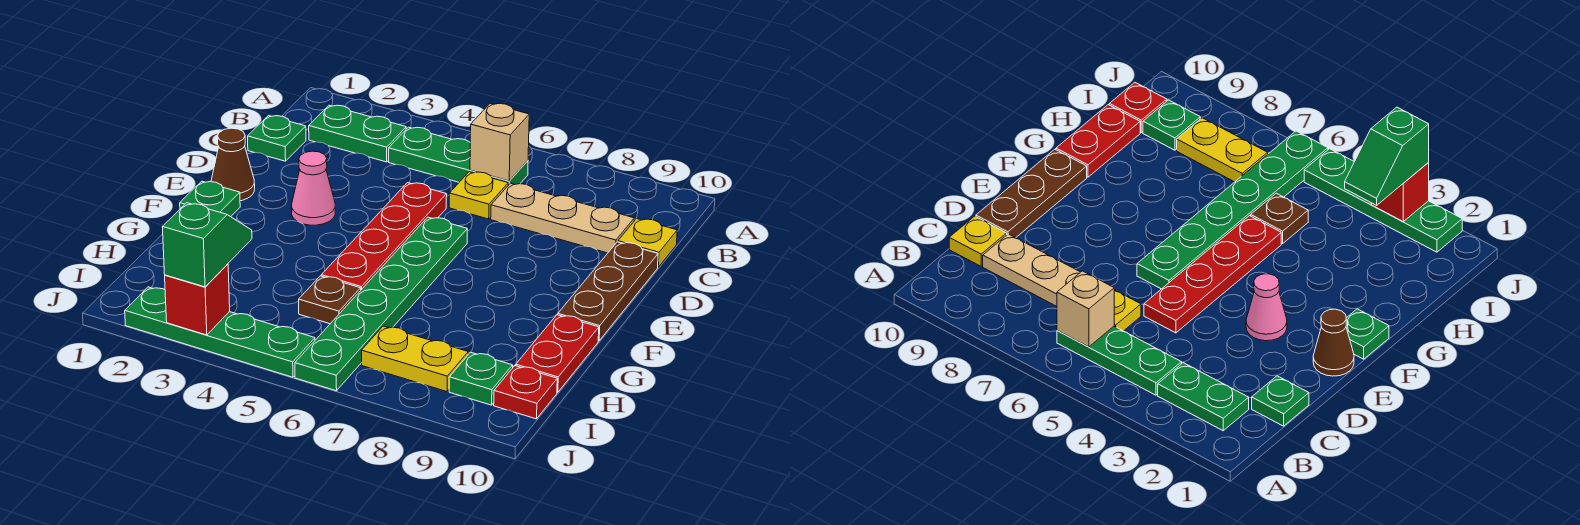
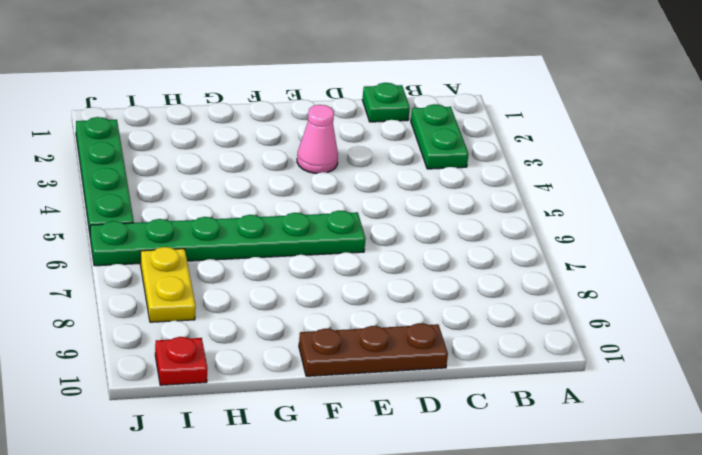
none -> green 1x3 plate [389,127,528,185]
none -> yellow 1x1 plate [449,172,508,219]
none -> tan 1x3 plate [491,183,634,253]

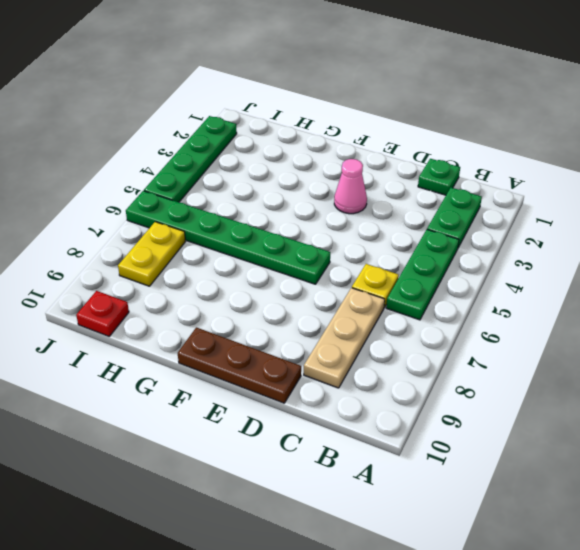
none -> yellow 1x1 plate [618,219,677,267]
none -> red 1x4 plate [321,183,447,290]
none -> brown 1x1 cone [211,128,255,201]

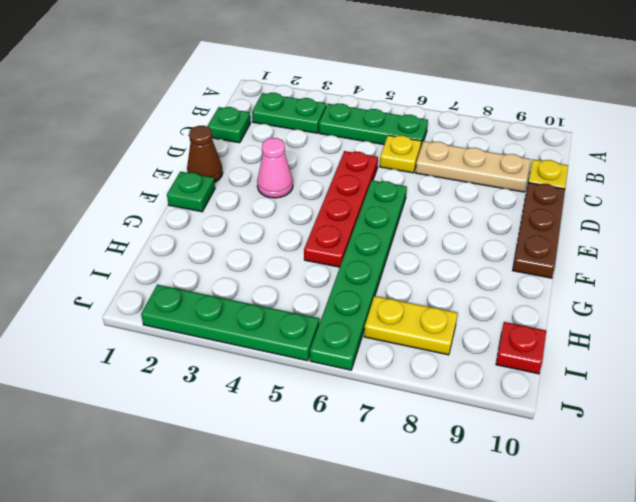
none -> red 1x2 plate [516,315,599,392]
none -> brown 1x1 plate [299,276,361,324]
none -> green 1x1 plate [449,352,513,405]

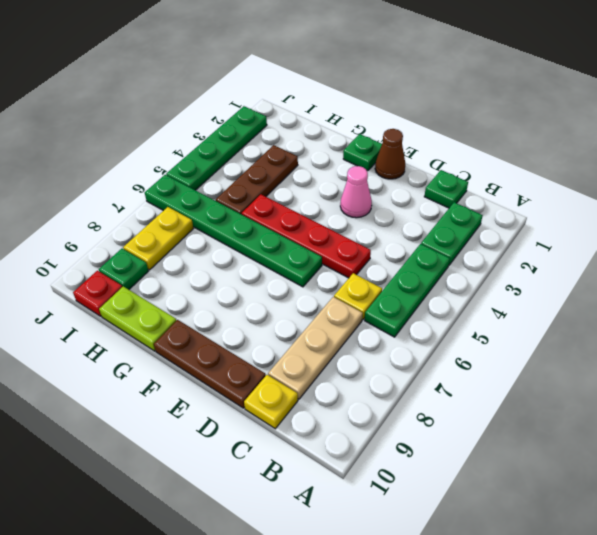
lime 1x2 plate [99,286,177,351] -> red 1x2 plate [516,315,599,392]
brown 1x3 plate [216,145,298,214] -> brown 1x1 plate [299,276,361,324]
none -> tan 1x1 brick [470,103,529,181]
none -> red 1x1 brick [165,264,230,335]
none -> green 1x2 slope [163,203,252,287]

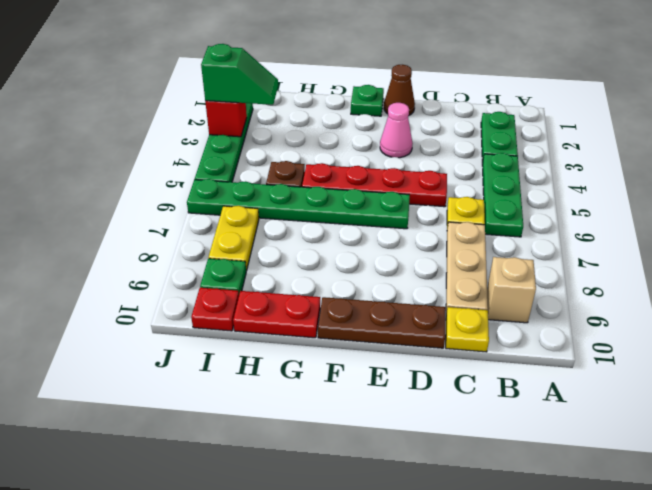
tan 1x1 brick [487,257,536,323] -> tan 1x1 brick moved to [470,103,529,181]
none -> green 1x1 plate [248,116,306,161]

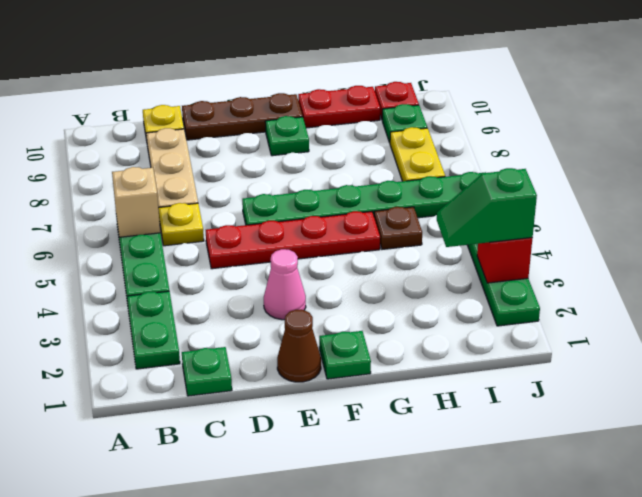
green 1x1 plate [265,116,309,156] -> none

